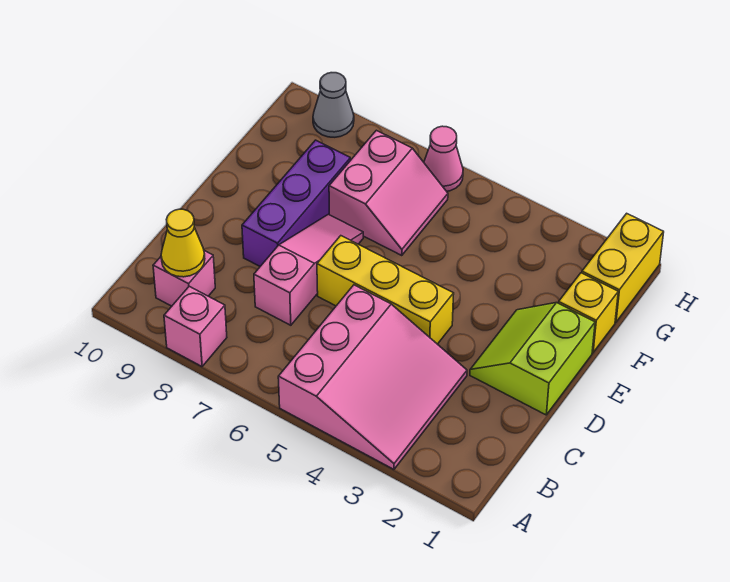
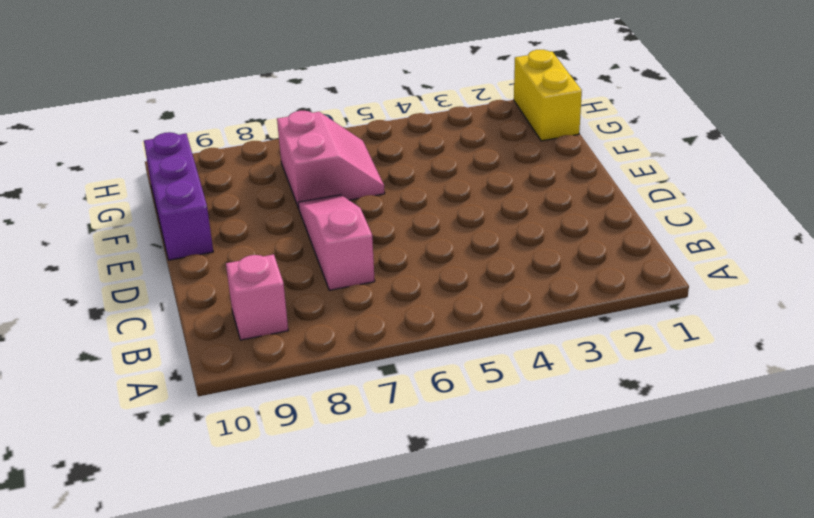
purple 1x3 brick [144,132,213,260] -> purple 1x3 brick moved to [242,140,351,266]
none -> pink 3x3 slope [278,285,467,469]
none -> pink 1x1 brick [164,286,227,366]
none -> lime 2x2 slope [470,303,595,415]

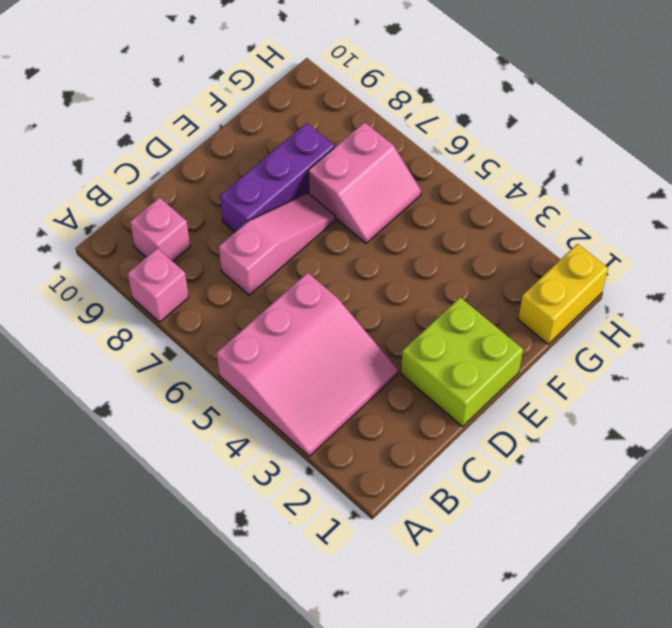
lime 2x2 brick [401,297,523,427] -> lime 2x2 slope [470,303,595,415]
none -> yellow 1x3 brick [317,236,454,344]
none -> yellow 1x1 brick [559,273,618,353]
none -> pink 1x1 cone [424,126,463,191]

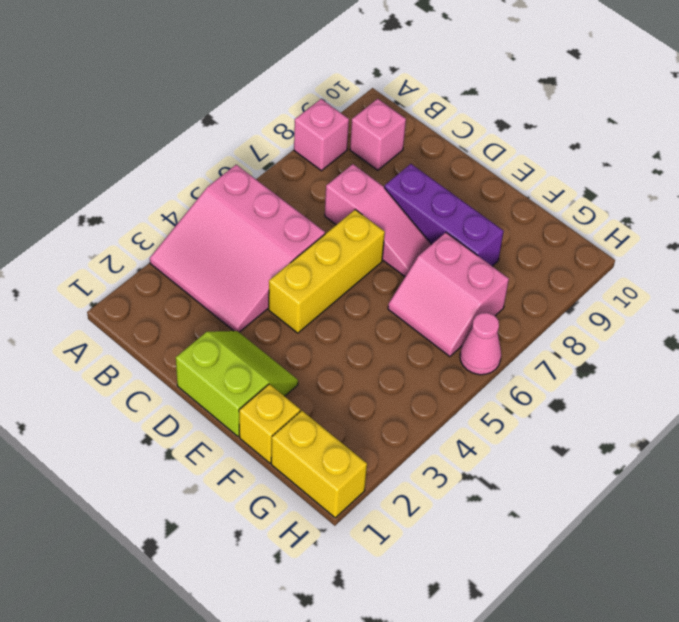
none -> grey 1x1 cone [313,73,354,137]
none -> yellow 1x1 cone [161,209,205,277]

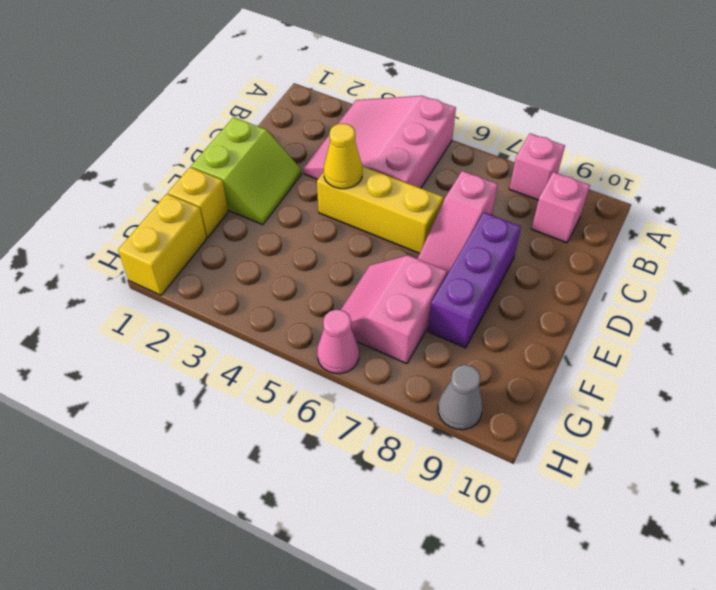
yellow 1x1 cone [324,124,362,189] -> yellow 1x1 cone moved to [161,209,205,277]

